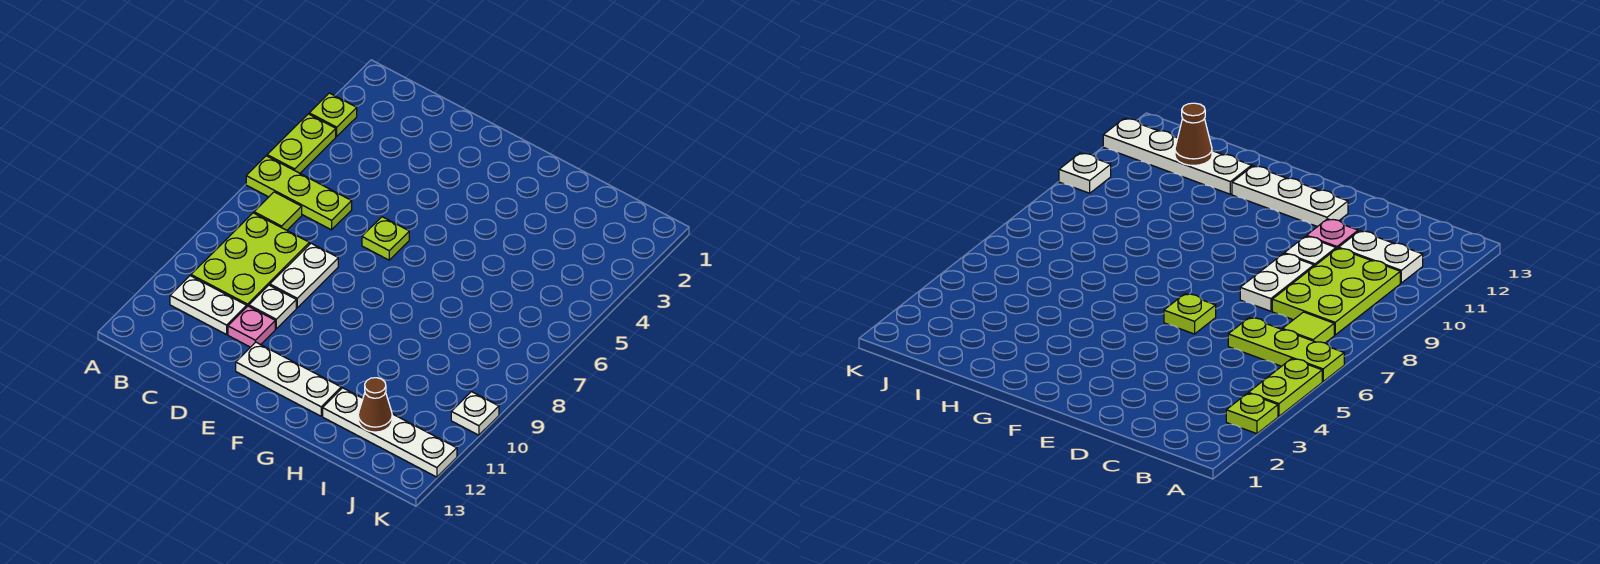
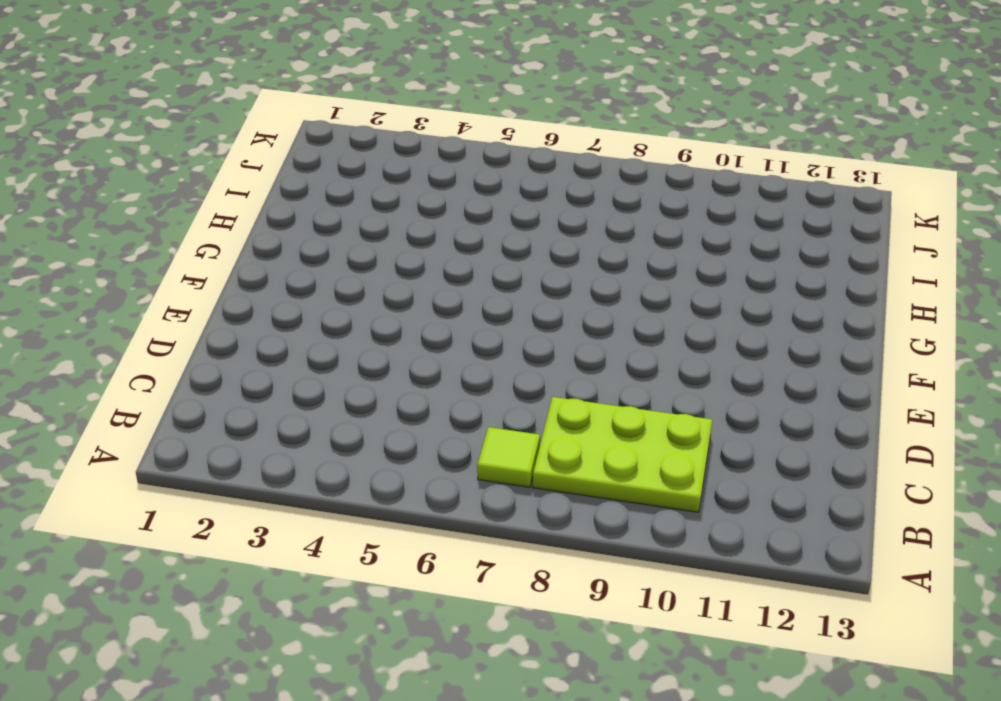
none -> lime 1x1 plate [309,93,357,137]
none -> lime 1x2 plate [267,114,336,173]
none -> lime 1x3 plate [246,156,352,230]

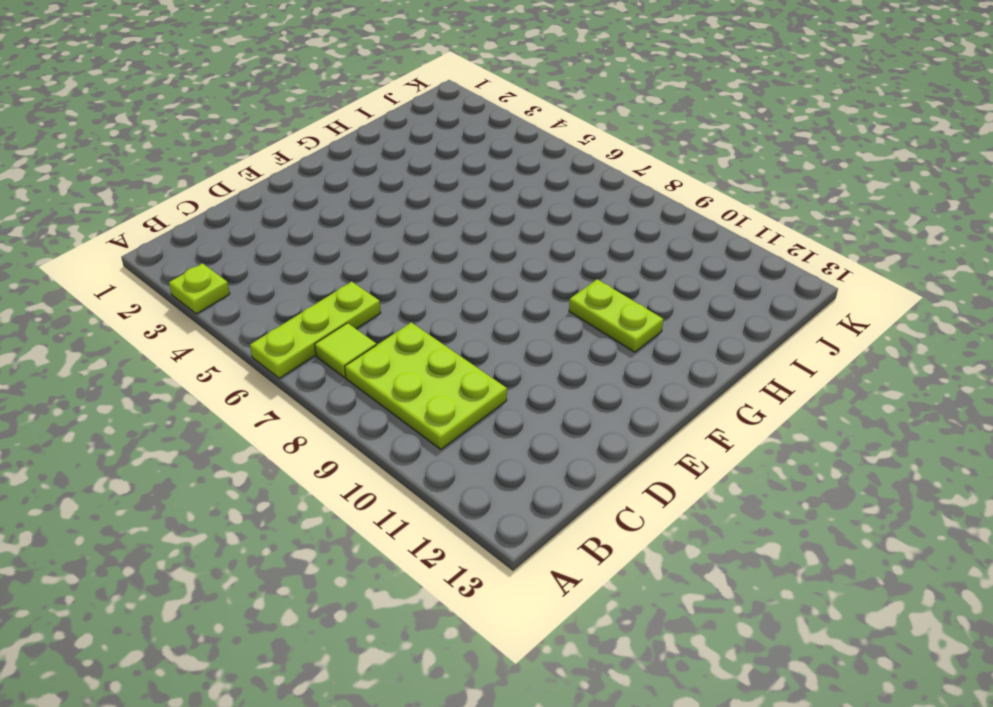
lime 1x2 plate [569,279,663,352] -> lime 1x2 plate moved to [267,114,336,173]
none -> white 1x2 plate [170,276,247,335]
none -> white 1x2 plate [270,243,338,308]
none -> white 1x1 plate [249,285,296,329]

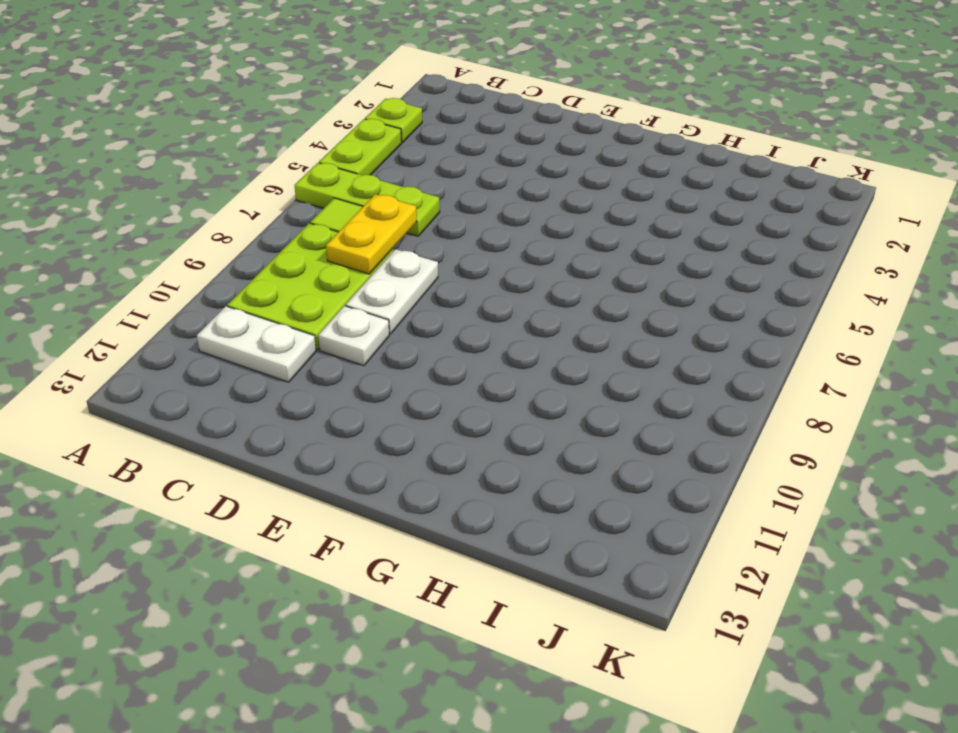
yellow 1x2 plate [326,194,417,274] -> none
none -> pink 1x1 plate [228,306,275,347]
none -> lime 1x1 plate [362,217,409,260]
none -> white 1x3 plate [236,342,341,416]

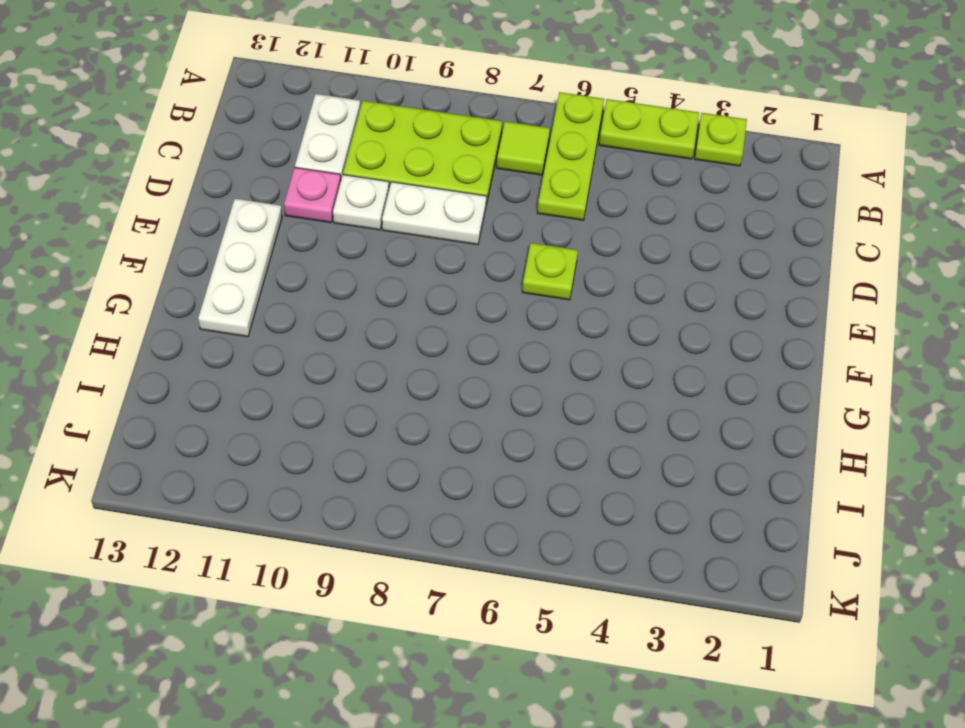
none -> white 1x4 plate [323,388,457,477]
none -> white 1x1 plate [451,392,499,435]
none -> brown 1x1 cone [358,378,392,432]

